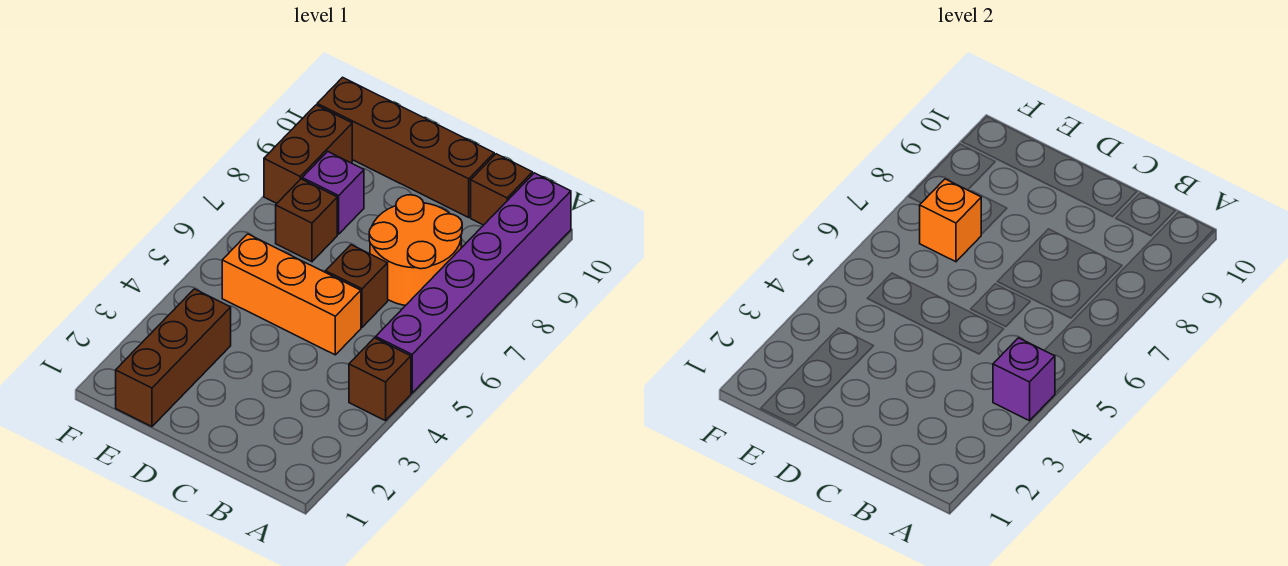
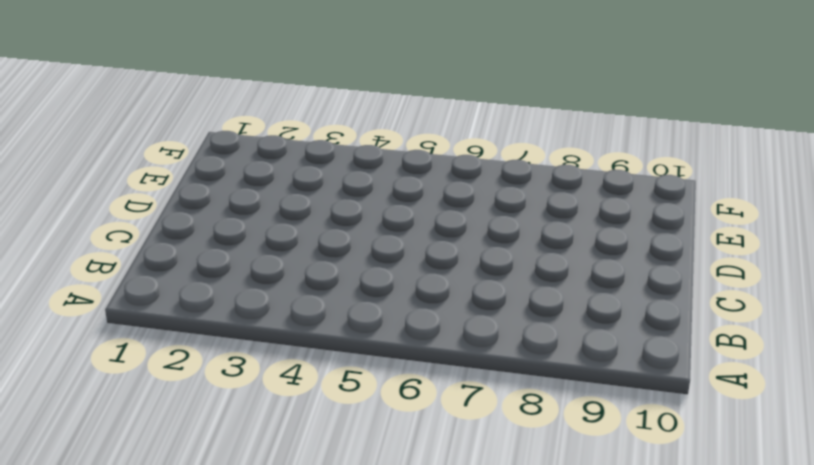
none -> brown 1x1 brick [349,338,411,421]
none -> purple 1x6 brick [376,173,571,393]
none -> orange 2x2 round brick [369,195,462,306]

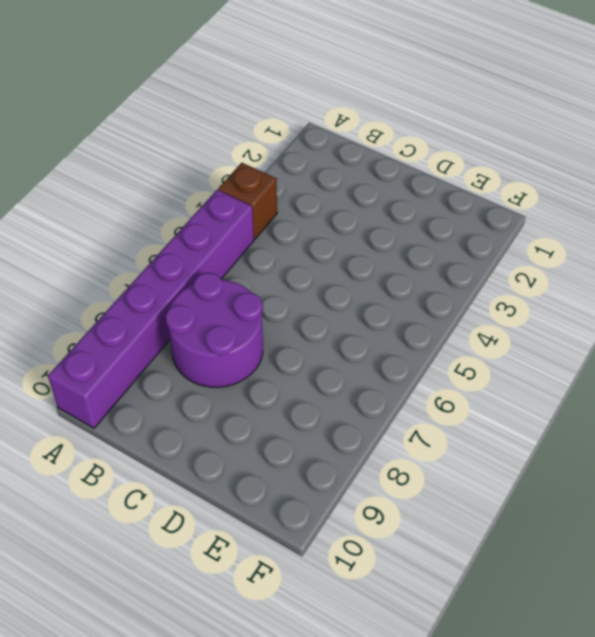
purple 2x2 round brick [165,273,263,387] -> orange 2x2 round brick [369,195,462,306]
none -> brown 1x1 brick [471,154,533,225]
none -> orange 1x3 brick [222,234,361,355]
none -> brown 1x1 brick [326,245,388,327]

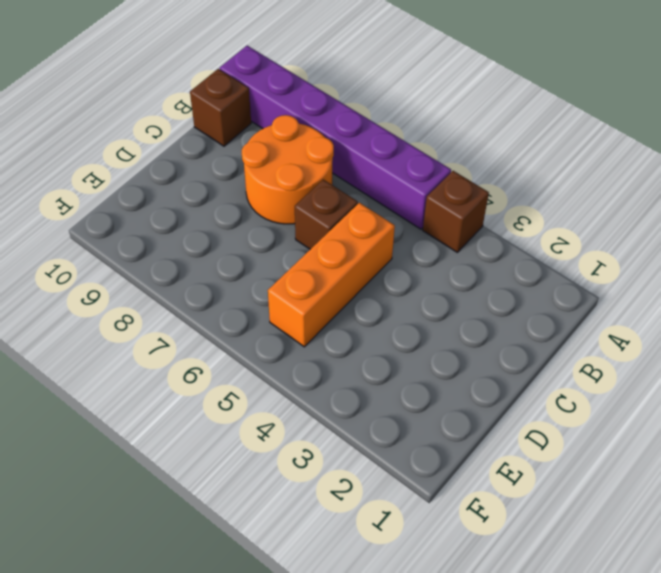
none -> brown 1x4 brick [317,77,494,217]
none -> brown 1x3 brick [116,289,231,427]
none -> brown 1x1 brick [276,179,337,262]

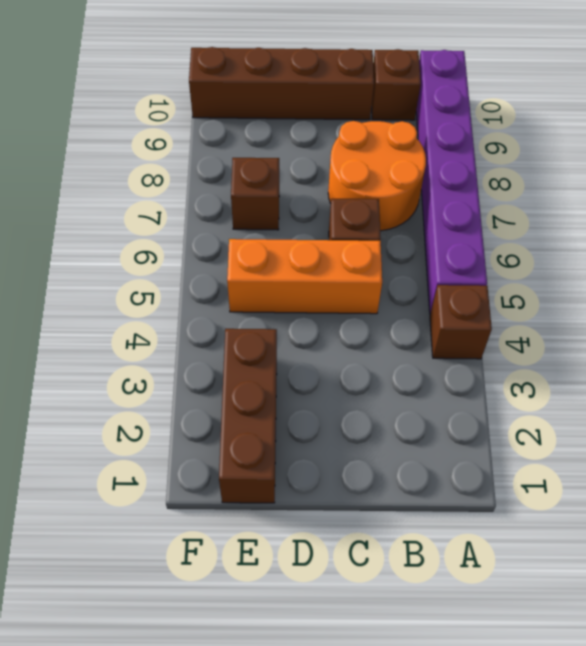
none -> purple 1x1 brick [302,151,364,234]
none -> brown 1x2 brick [264,105,352,203]
none -> purple 1x1 brick [993,338,1055,421]

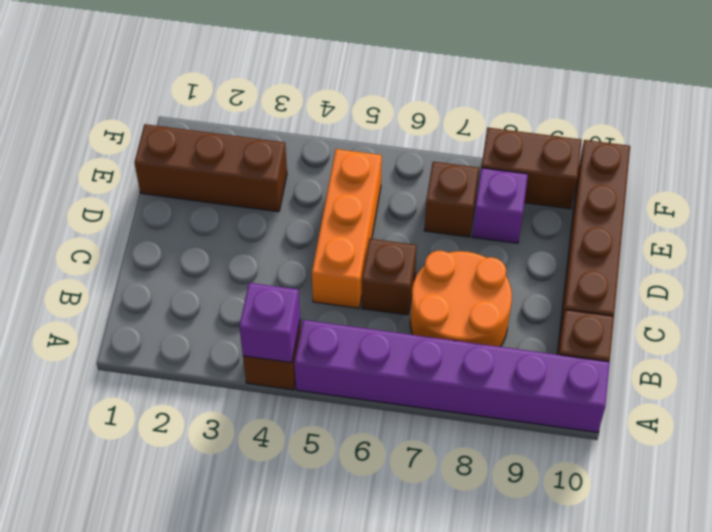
none -> orange 1x1 brick [920,179,981,262]

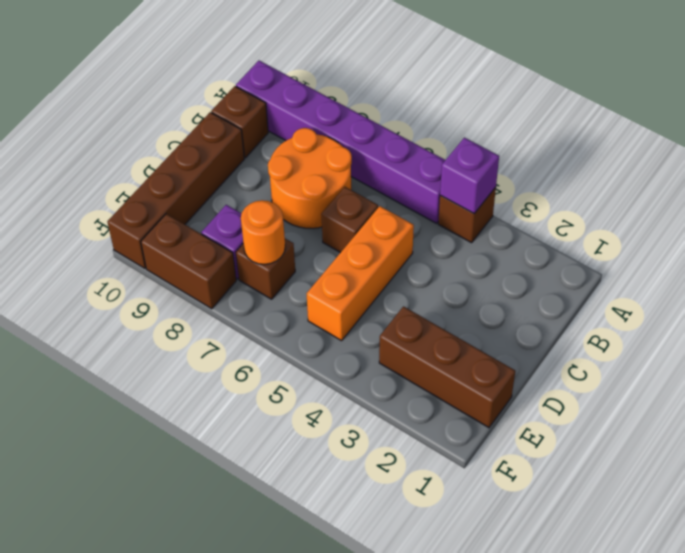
orange 1x1 round brick [241,200,285,265] -> orange 1x1 brick [920,179,981,262]

